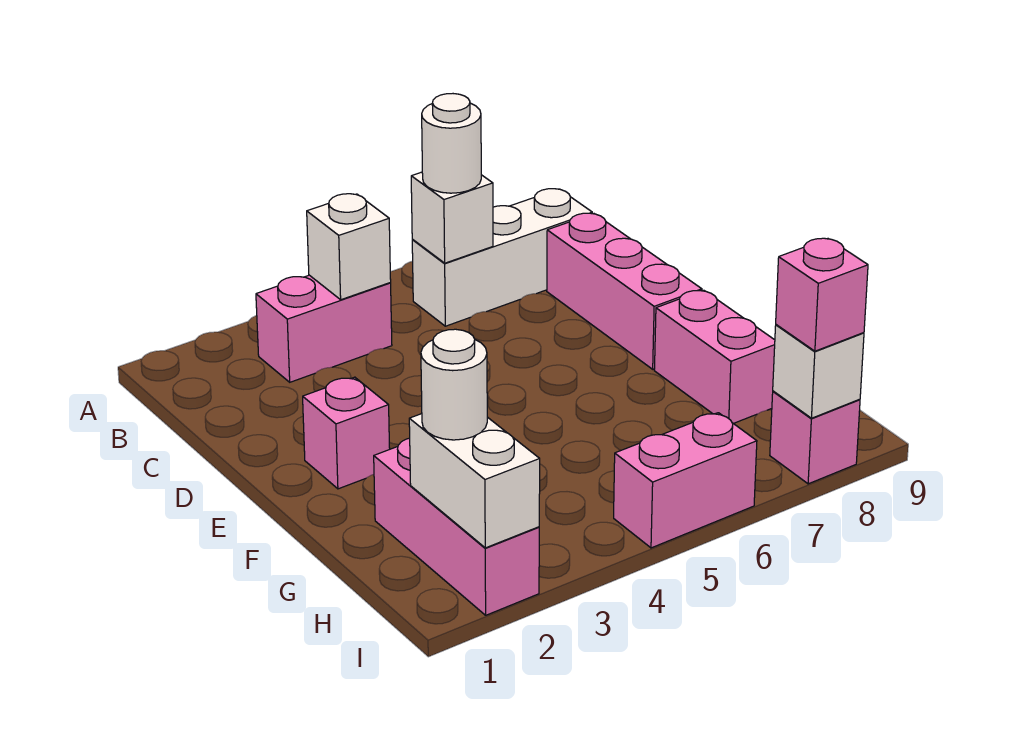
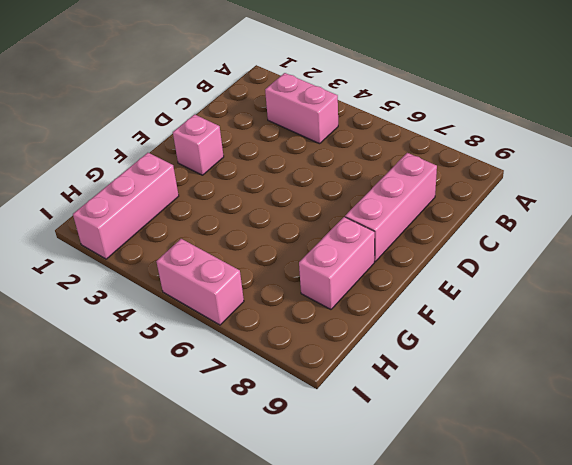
none -> white 1x3 brick [412,189,592,326]
none -> pink 1x1 brick [770,391,860,484]
none -> white 1x1 brick [307,194,391,300]

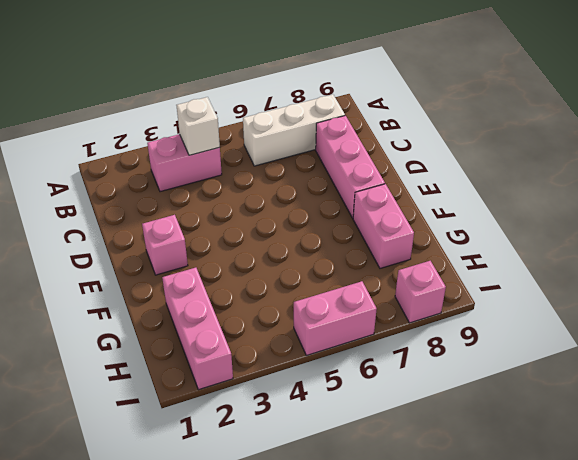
none -> white 1x1 brick [411,172,493,263]
none -> white 1x2 brick [409,414,540,548]
none -> white 1x1 brick [773,325,864,418]

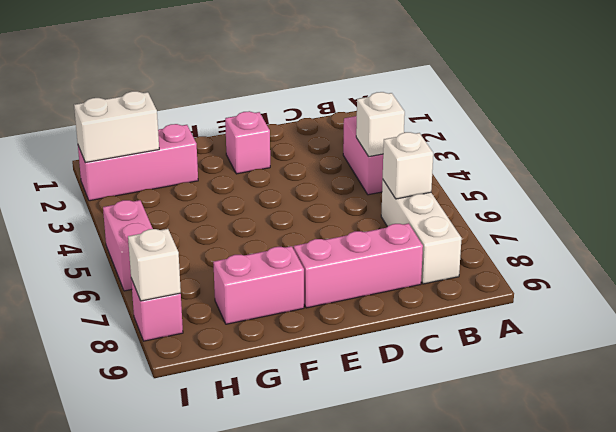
none -> white 1x1 round brick [422,94,481,193]
none -> white 1x1 round brick [421,329,487,440]
none -> pink 1x1 brick [776,238,868,351]

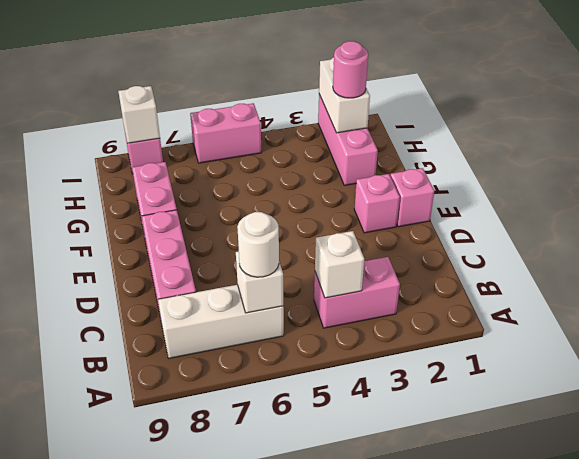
pink 1x1 brick [390,168,434,227] -> pink 1x1 brick moved to [776,238,868,351]
pink 1x1 round brick [333,41,368,98] -> white 1x1 round brick [421,329,487,440]

